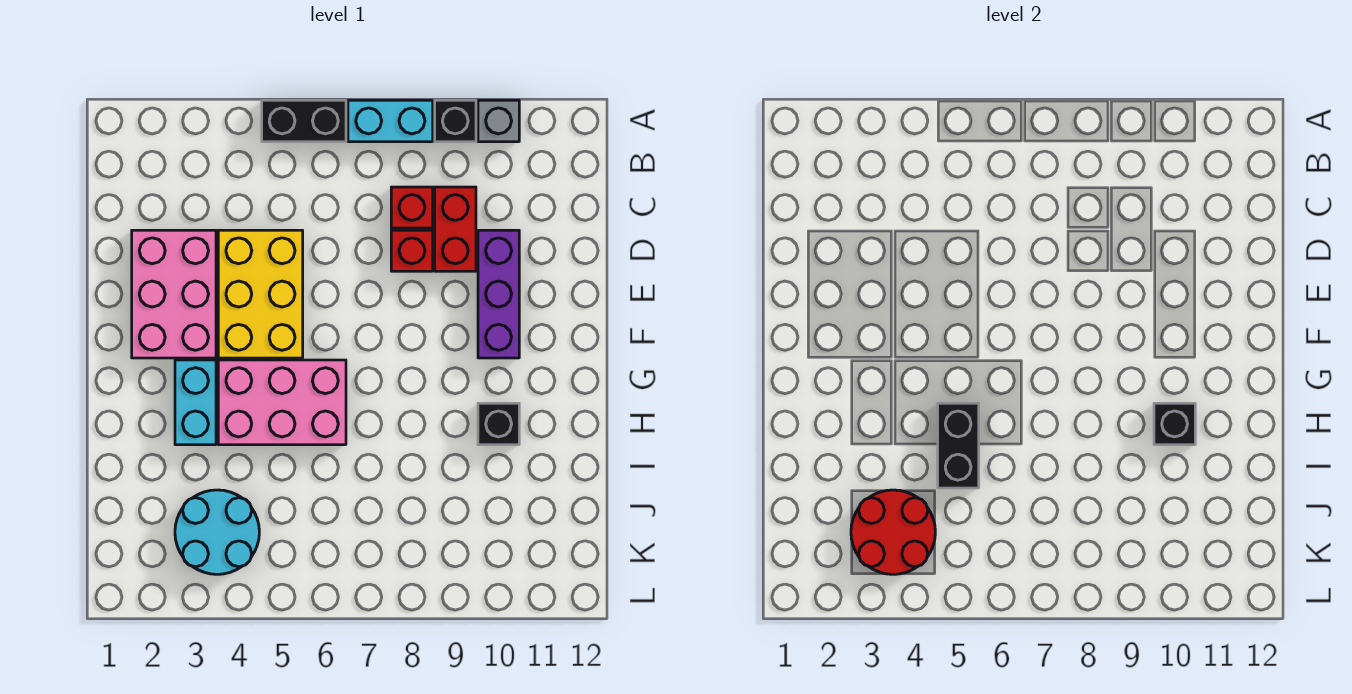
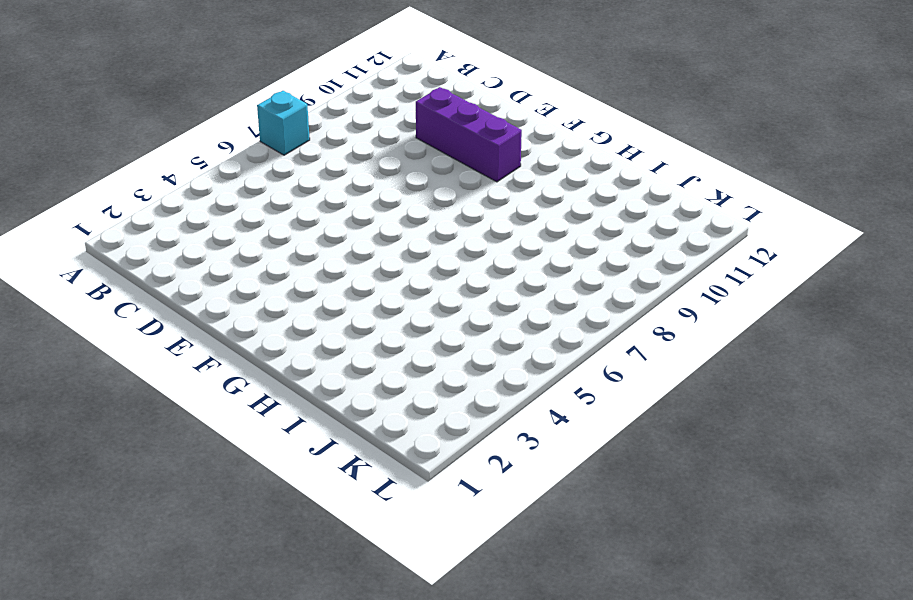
cyan 1x1 brick [257,91,310,155] -> cyan 1x2 brick [348,100,433,142]
none -> black 1x2 brick [262,100,346,142]
none -> black 1x1 brick [435,100,476,142]
none -> grey 1x1 brick [478,100,519,142]

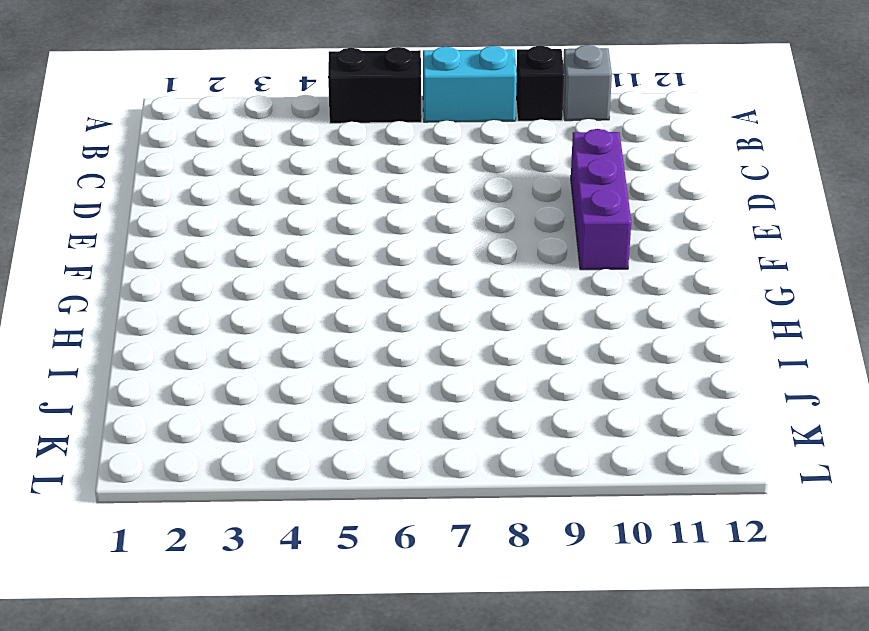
none -> red 1x1 brick [391,187,433,228]
none -> red 1x2 brick [435,187,476,271]
none -> pink 2x3 brick [132,230,216,358]

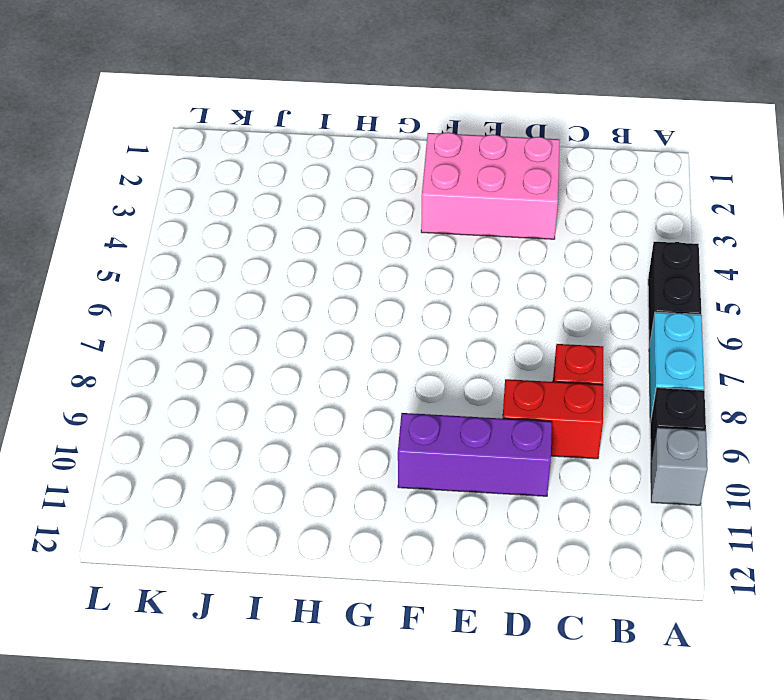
none -> yellow 2x3 brick [218,230,303,358]
none -> red 1x1 brick [391,230,433,271]
none -> cyan 1x2 brick [175,360,216,445]

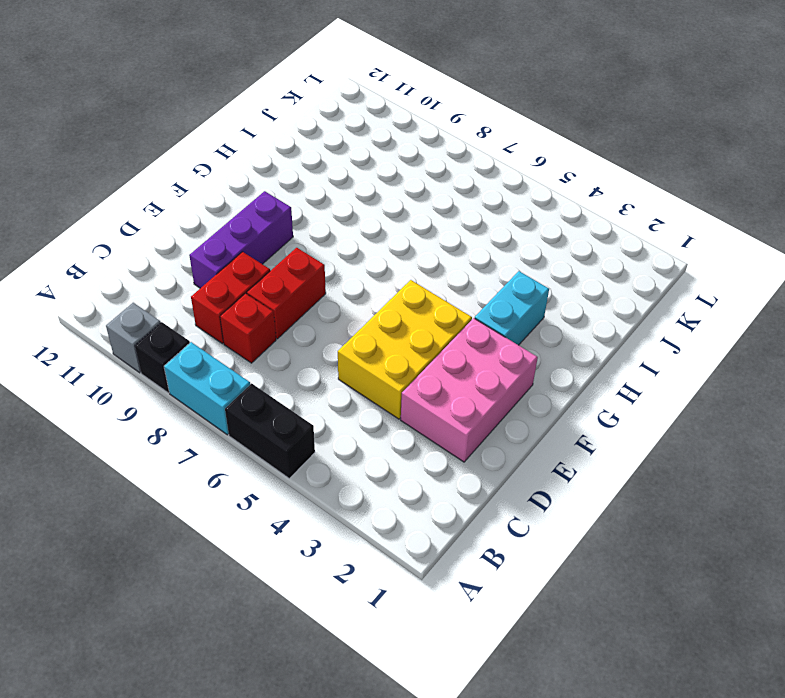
red 1x2 brick [247,248,326,339] -> red 1x1 brick [391,230,433,271]
none -> pink 2x3 brick [218,360,346,445]
none -> black 1x1 brick [478,403,519,445]
none -> cyan 2x2 round brick [175,490,259,574]

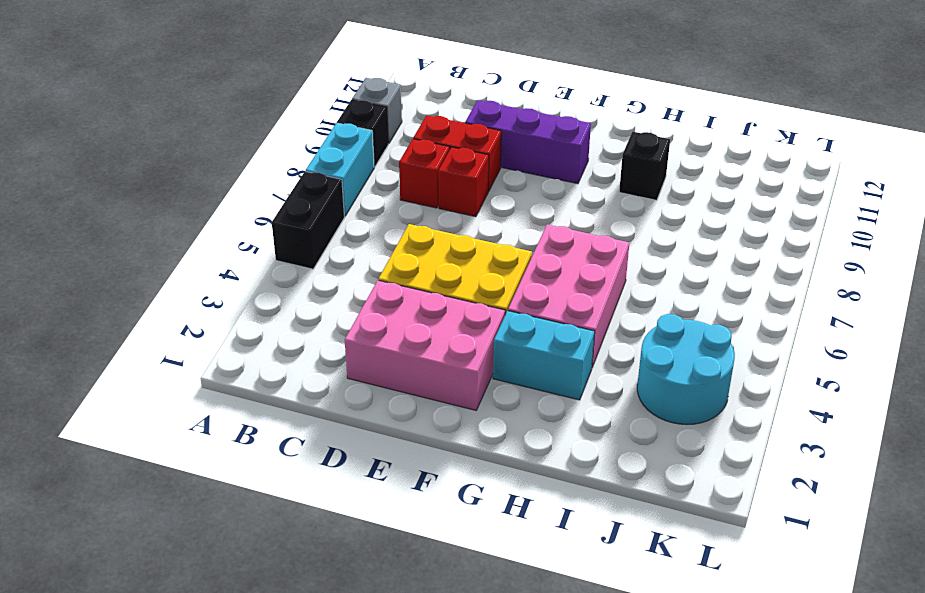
none -> black 1x2 brick [938,403,979,488]
none -> black 1x1 brick [1154,403,1195,445]
none -> red 2x2 round brick [851,490,935,574]

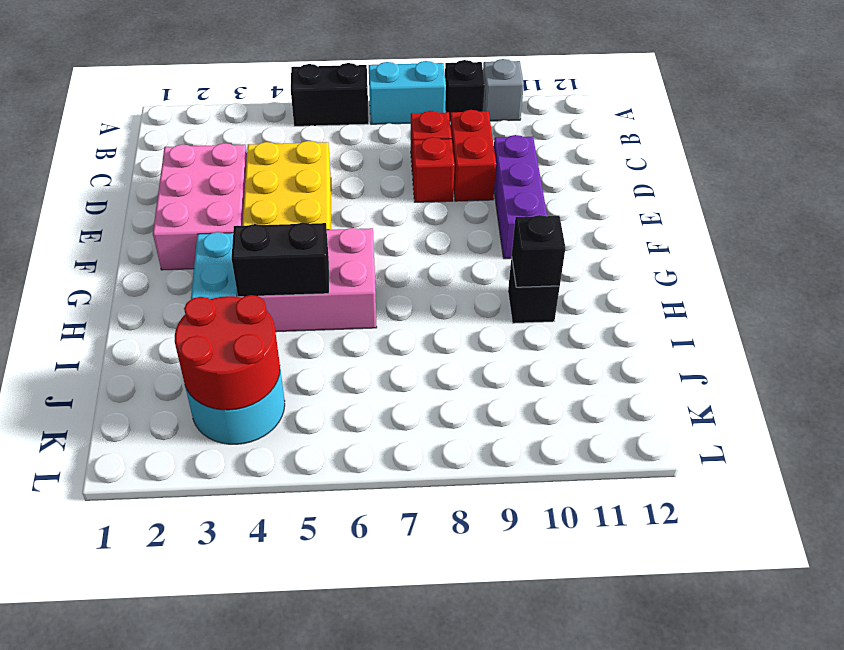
black 1x2 brick [232,223,329,297] -> black 1x2 brick turned to [938,403,979,488]

